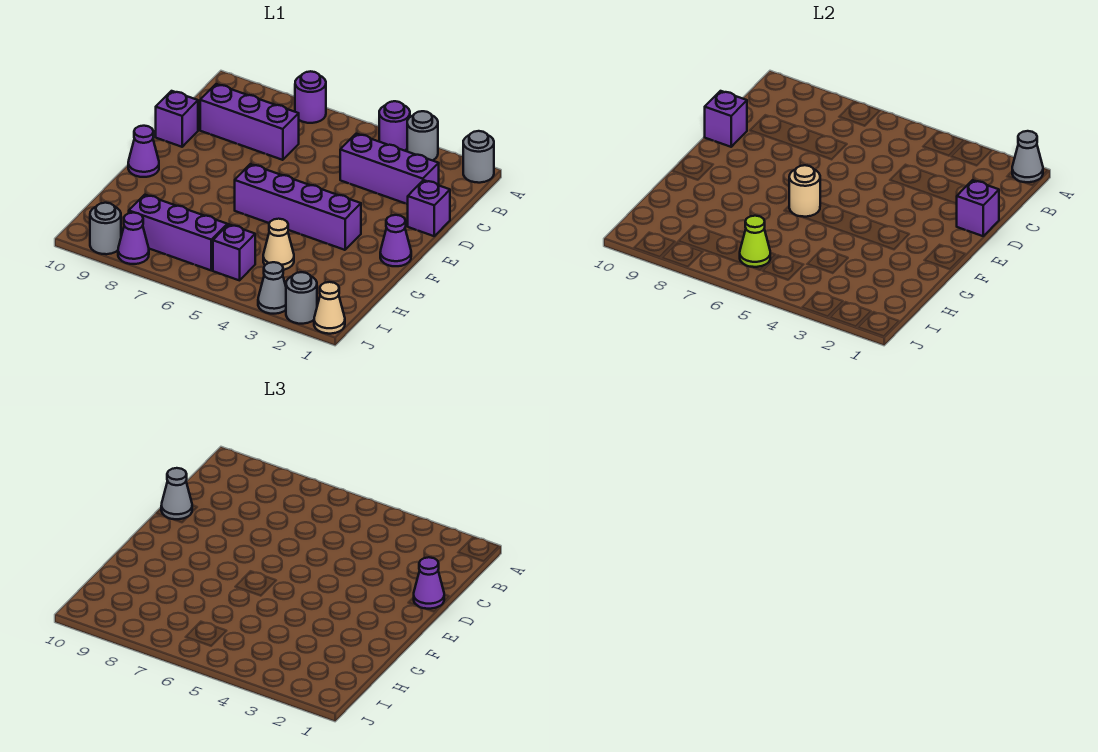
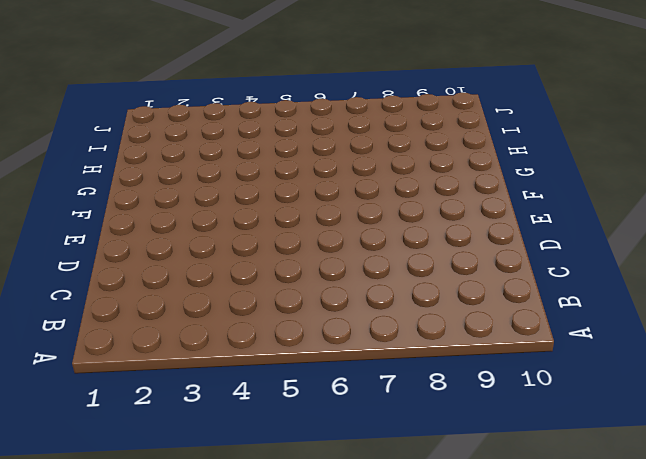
none -> grey 1x1 round brick [463,131,494,183]
none -> grey 1x1 round brick [407,111,438,161]
none -> purple 1x1 round brick [379,101,410,151]

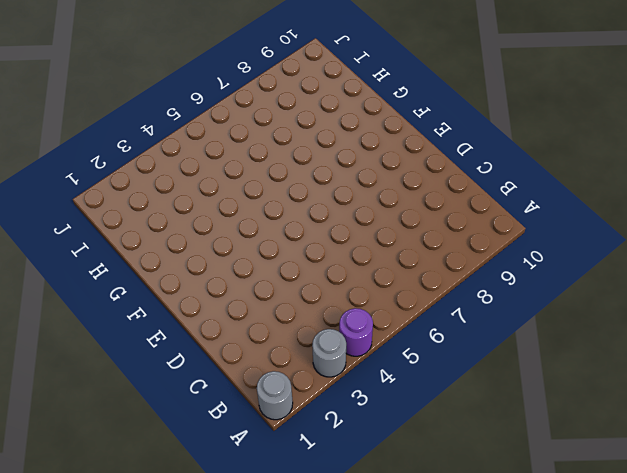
none -> purple 1x1 round brick [295,71,326,123]
none -> purple 1x3 brick [340,134,439,204]
none -> purple 1x3 brick [200,84,299,160]

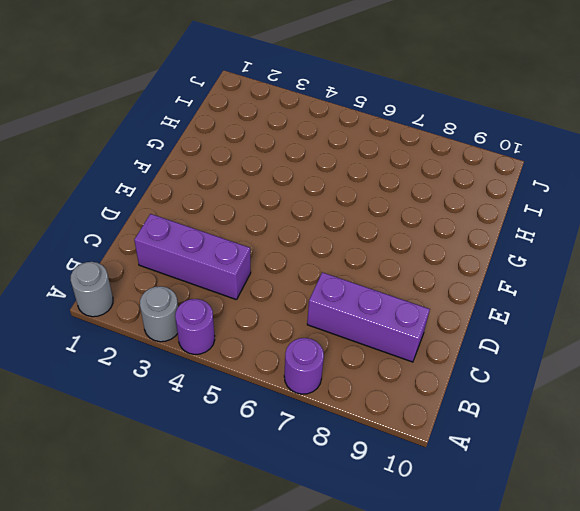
none -> purple 1x1 brick [407,180,450,236]
none -> purple 1x1 brick [156,91,198,147]
none -> purple 1x1 cone [380,215,411,266]

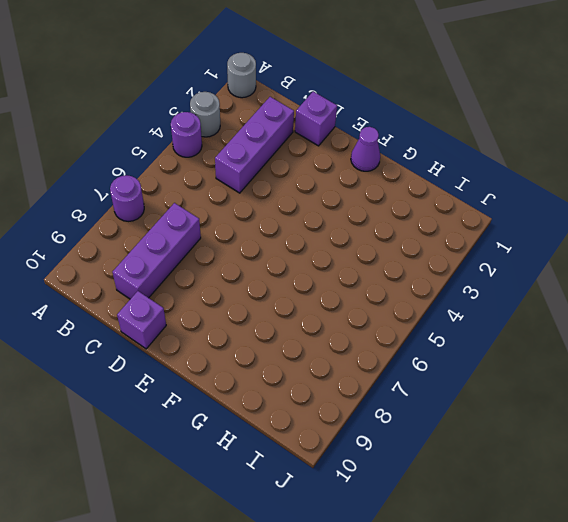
none -> purple 1x4 brick [235,164,361,250]
none -> purple 1x1 cone [128,126,159,177]
none -> tan 1x1 cone [263,219,294,270]

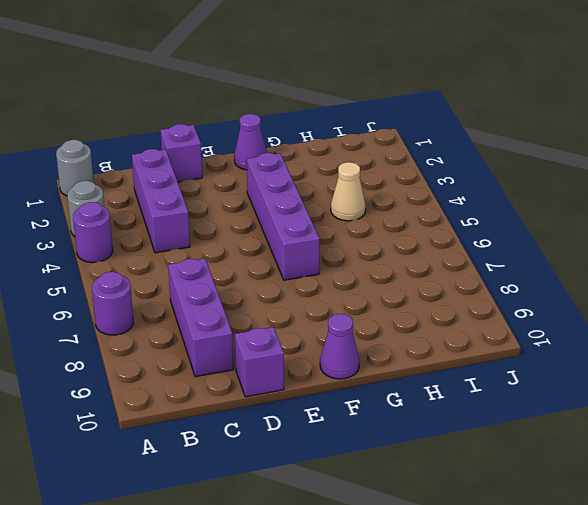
none -> purple 1x1 brick [213,224,255,280]
none -> purple 1x3 brick [129,195,227,270]
none -> tan 1x1 cone [314,282,345,334]

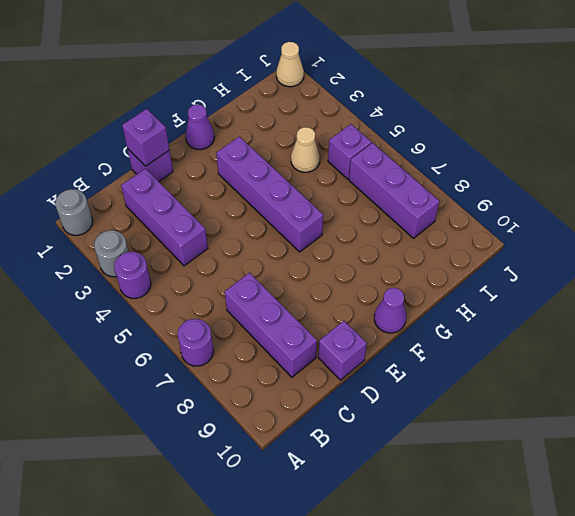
none -> grey 1x1 round brick [286,272,317,324]
none -> grey 1x1 cone [258,262,286,314]
none -> purple 1x1 cone [118,213,149,264]

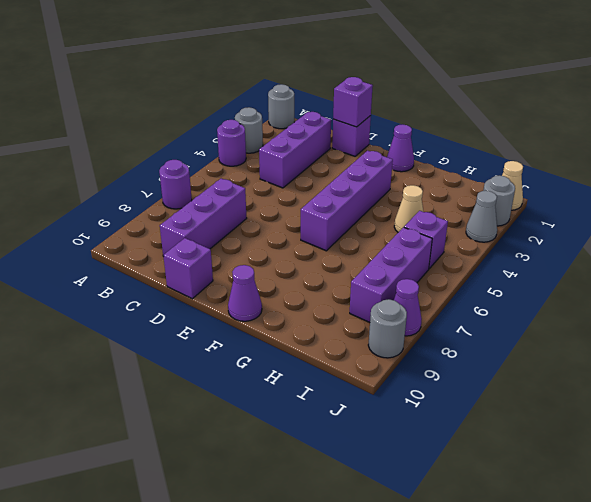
none -> grey 1x1 cone [1012,131,1043,182]
none -> purple 1x1 brick [705,91,747,147]
none -> tan 1x1 round brick [789,165,820,217]

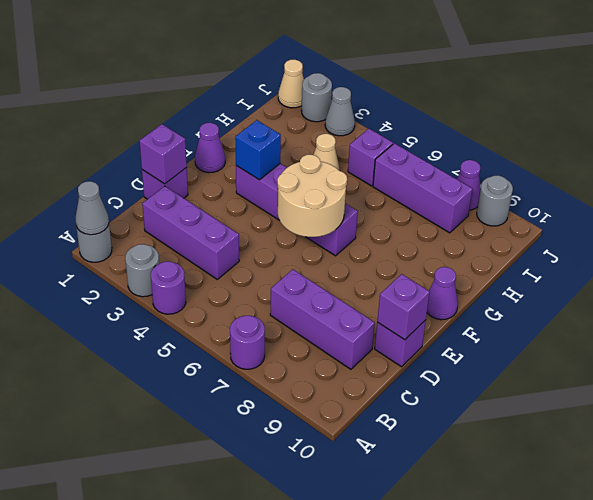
tan 2x2 round brick [277,155,347,237] -> tan 1x1 round brick [789,165,820,217]
blue 1x1 brick [235,120,281,180] -> none
none -> lime 1x1 cone [740,216,770,267]
none -> purple 1x1 cone [414,557,444,609]
none -> grey 1x1 cone [161,468,192,519]

